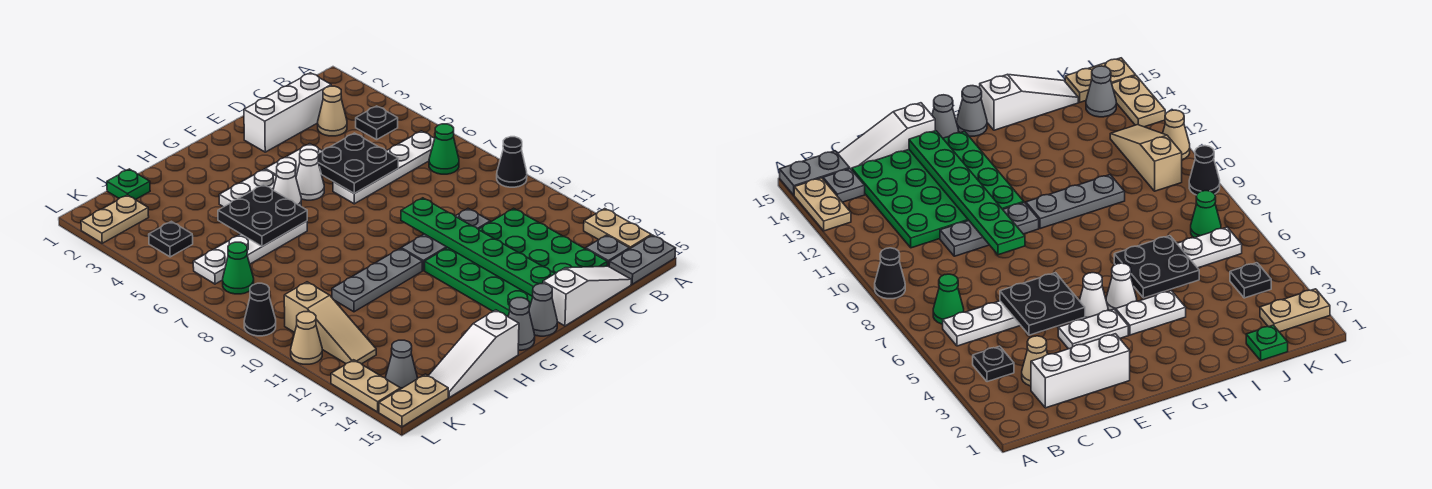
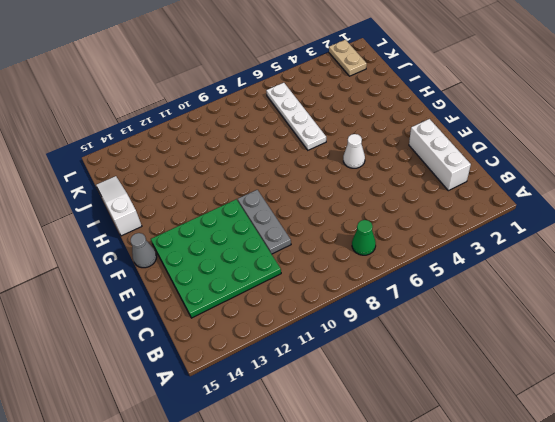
none -> black 1x1 cone [497,137,527,187]
none -> tan 1x2 plate [584,209,651,249]
none -> grey 1x2 plate [609,235,676,284]
none -> black 1x1 plate [356,106,398,139]

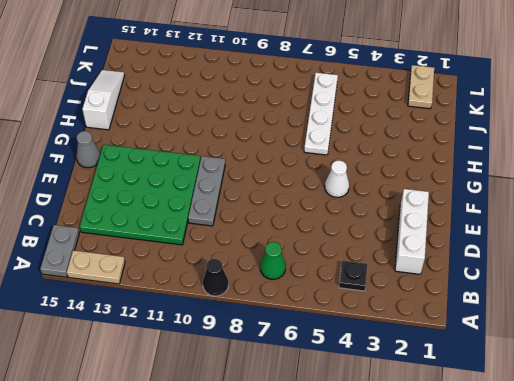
none -> white 1x4 plate [333,131,435,204]
none -> grey 1x1 plate [586,235,629,266]
none -> tan 1x1 cone [318,86,347,136]
none -> white 1x3 slope [543,266,631,326]

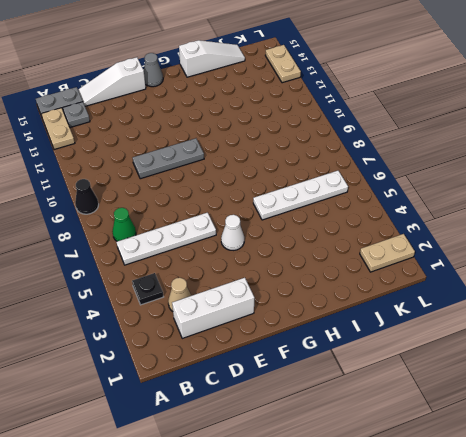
none -> green 4x4 plate [425,208,607,317]
none -> white 1x2 plate [265,144,322,176]
none -> white 1x2 plate [219,169,277,207]
none -> white 1x1 cone [273,162,301,206]

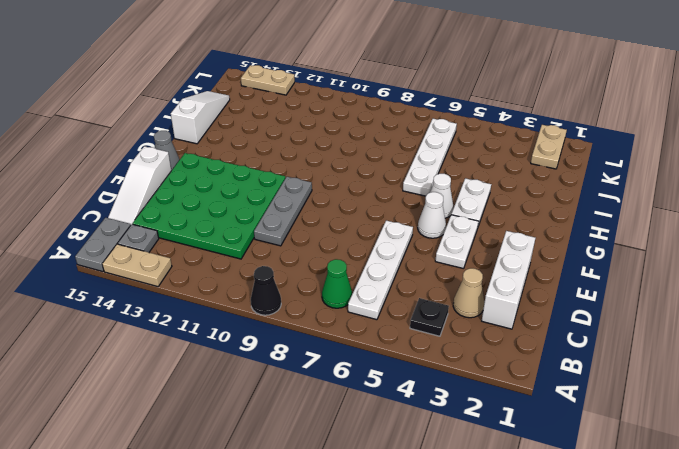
none -> grey 1x3 plate [332,248,422,312]
none -> grey 1x1 cone [508,298,535,350]
none -> green 1x1 plate [107,169,150,200]
none -> black 1x1 plate [149,221,193,257]

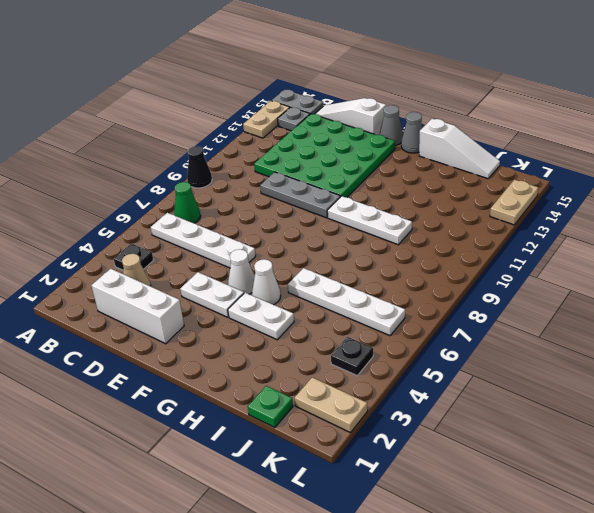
white 1x3 plate [327,196,412,245] -> grey 1x3 plate [332,248,422,312]
none -> green 1x1 cone [223,242,254,294]
none -> tan 1x3 slope [284,282,376,364]
none -> grey 1x1 cone [386,340,417,389]
none -> tan 1x2 plate [379,374,448,427]

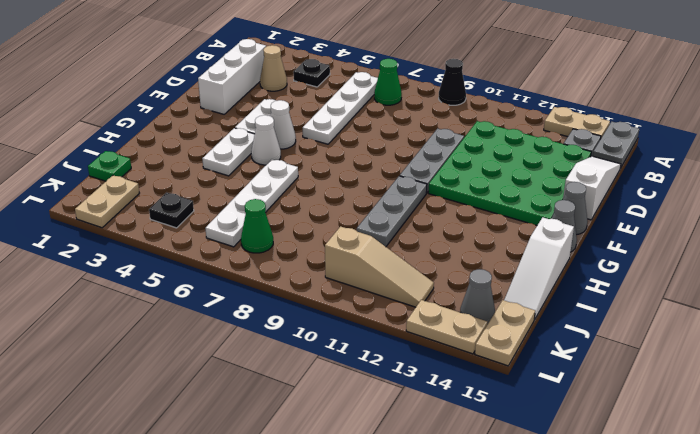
none -> black 1x1 cone [244,283,276,336]
none -> tan 1x1 cone [291,312,322,364]
none -> black 2x2 plate [318,133,398,193]
none -> green 1x6 plate [401,198,555,297]

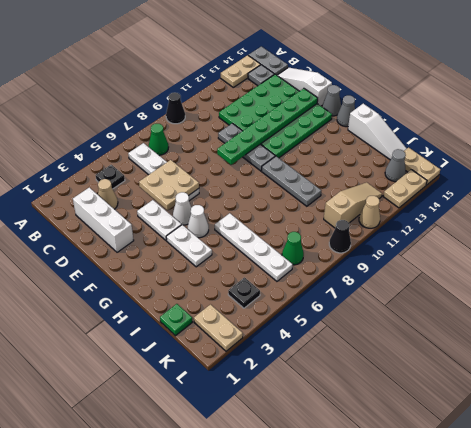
tan 2x2 plate [139,160,199,210] -> black 2x2 plate [318,133,398,193]
none -> black 2x2 plate [218,185,307,246]

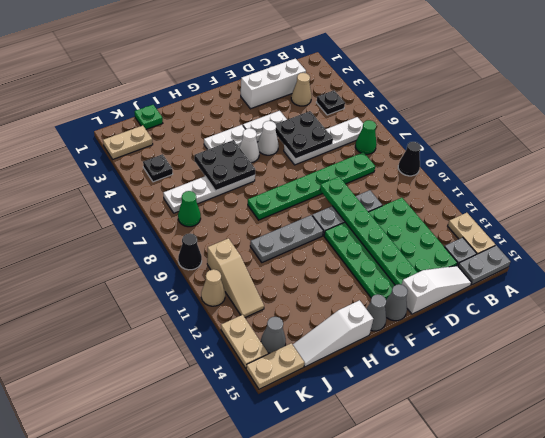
green 1x6 plate [248,152,375,220] -> none

